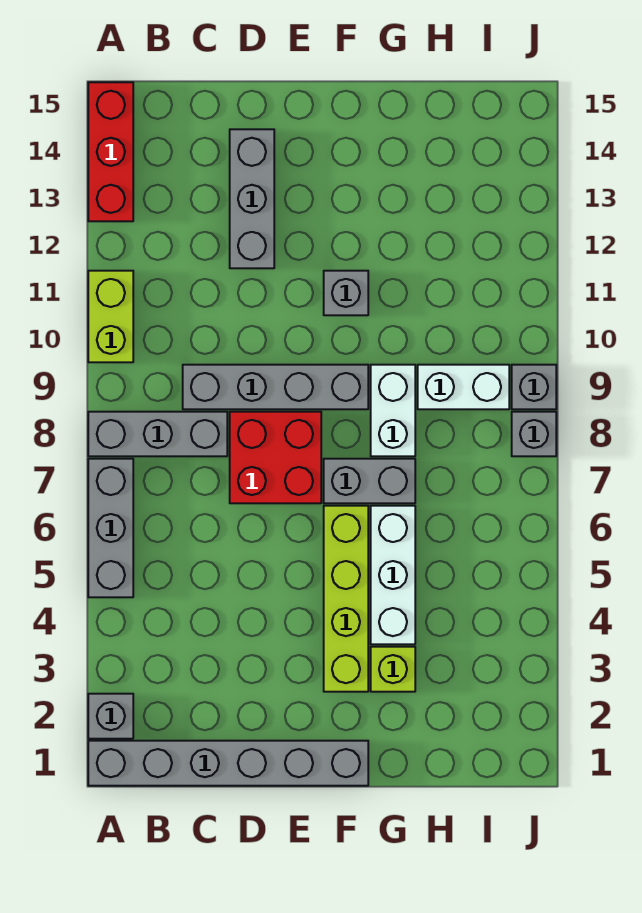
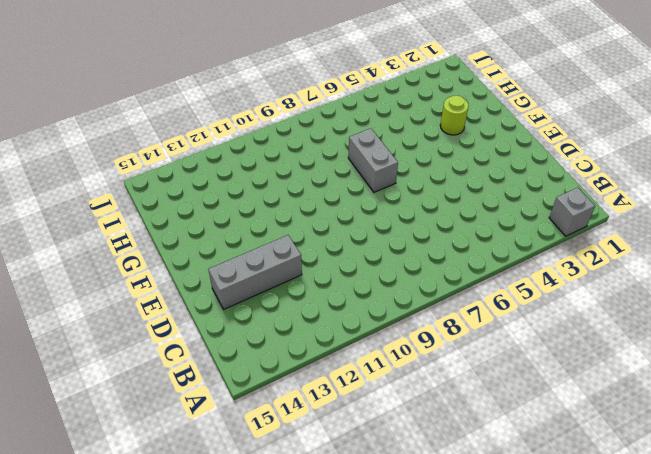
lime 1x1 round brick [440,95,469,135] -> lime 1x1 brick [371,647,415,692]
none -> grey 1x6 brick [88,741,368,786]
none -> grey 1x3 brick [88,459,133,597]
none -> grey 1x3 brick [88,412,227,456]

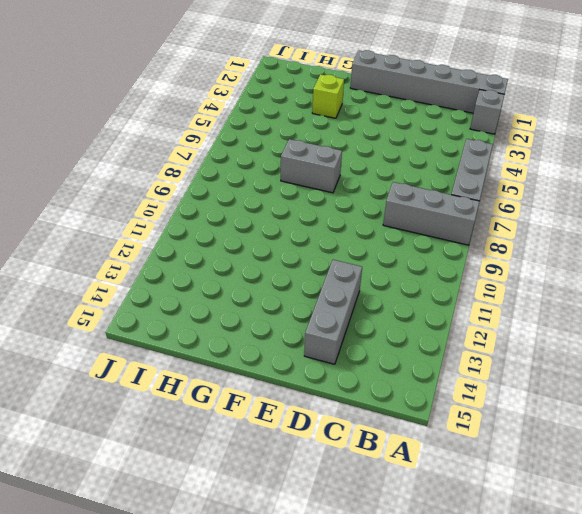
none -> lime 1x2 brick [88,271,133,362]
none -> red 1x3 brick [88,82,133,221]
none -> grey 1x4 brick [183,365,368,409]

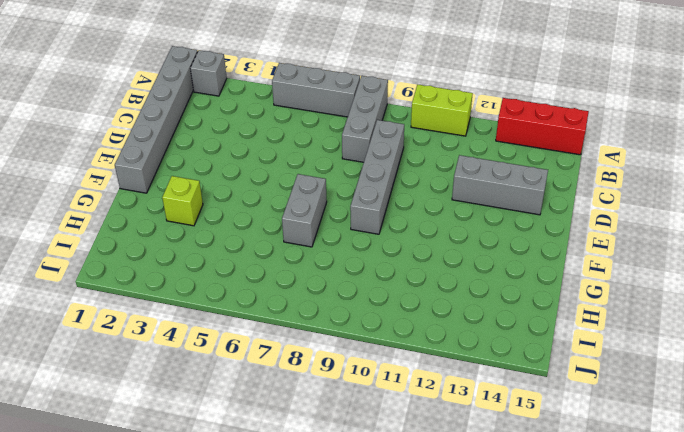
none -> red 2x2 brick [230,412,321,503]
none -> lime 1x4 brick [324,506,368,692]
none -> grey 1x1 brick [324,271,368,315]

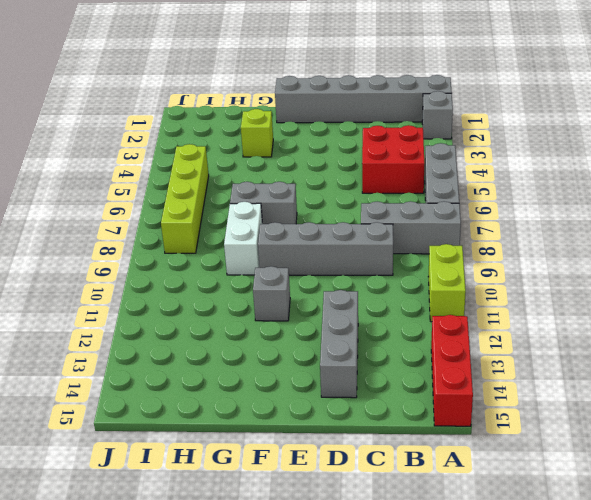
red 2x2 brick [362,125,425,193] -> red 2x2 brick moved to [230,412,321,503]
lime 1x4 brick [161,144,209,253] -> lime 1x4 brick moved to [324,506,368,692]
none -> white 1x3 brick [371,506,415,644]
none -> white 1x2 brick [418,365,509,409]
none -> grey 1x1 brick [512,412,556,456]

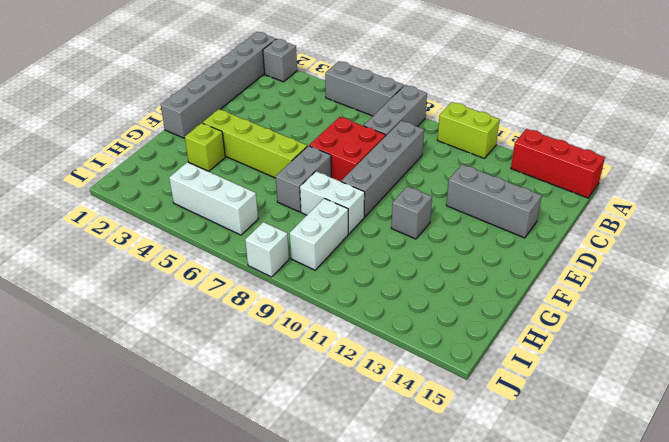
white 1x3 brick [169,162,258,235] -> white 1x3 brick moved to [371,506,415,644]
white 1x1 brick [245,222,289,277] -> grey 1x1 brick [512,412,556,456]
none -> grey 1x1 brick [512,365,556,409]

